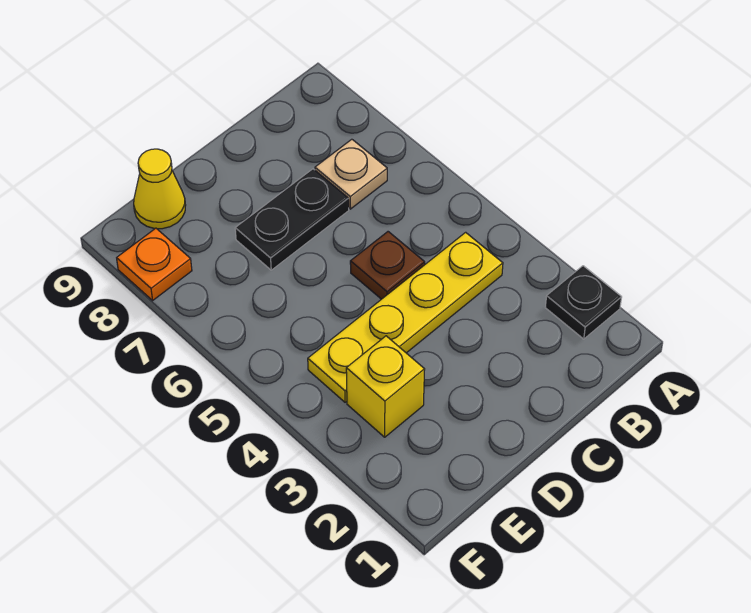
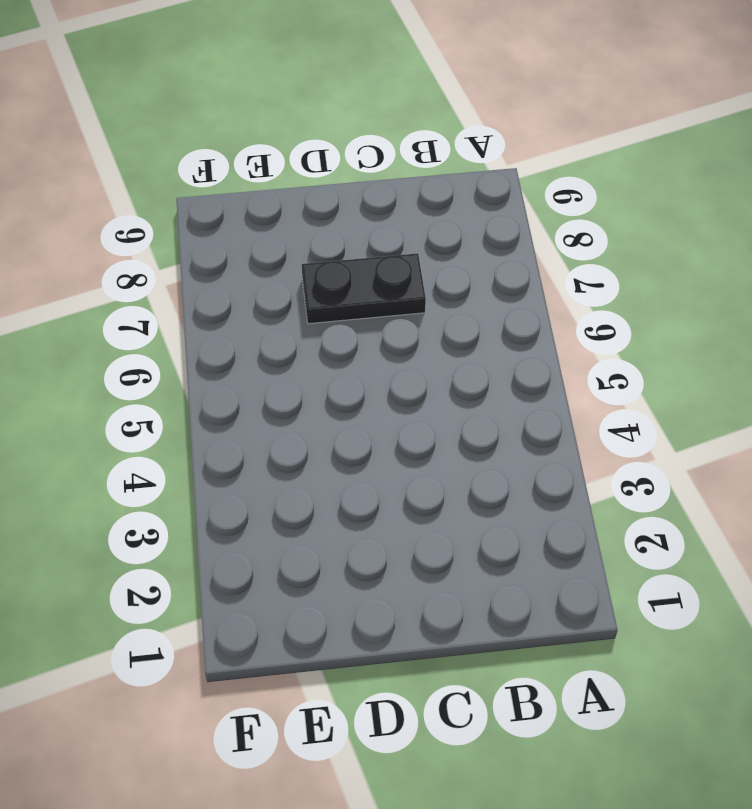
none -> black 1x1 plate [545,266,622,339]
none -> yellow 1x4 plate [308,232,503,402]

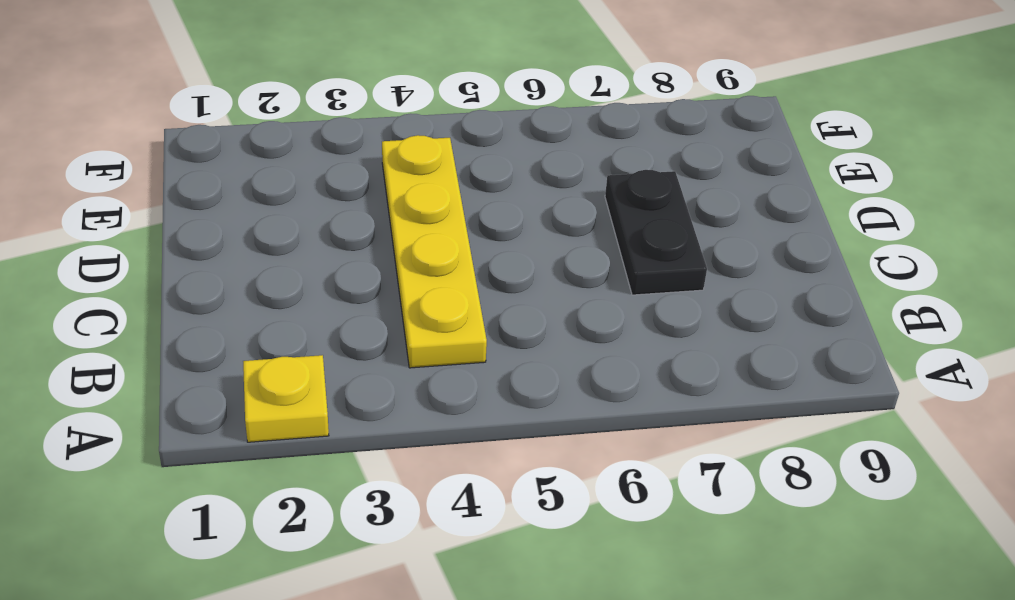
yellow 1x1 plate [243,355,329,442] -> black 1x1 plate [545,266,622,339]
none -> tan 1x1 plate [315,139,387,209]
none -> brown 1x1 plate [350,232,425,299]

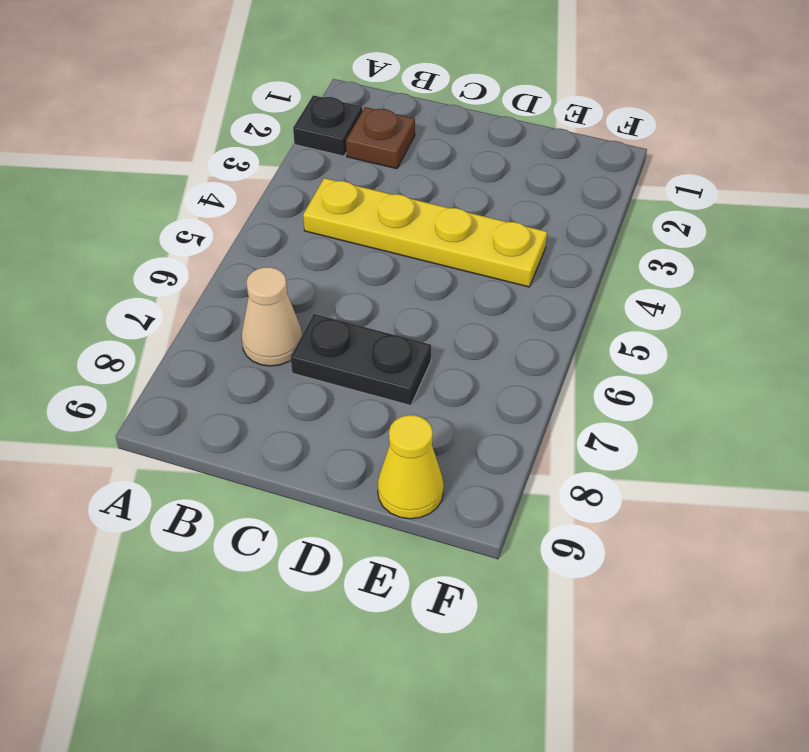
brown 1x1 plate [346,107,415,169] -> brown 1x1 plate moved to [350,232,425,299]
tan 1x1 cone [241,267,302,366] -> tan 1x1 plate [315,139,387,209]
none -> yellow 1x1 brick [346,336,425,437]
none -> orange 1x1 plate [117,228,192,300]

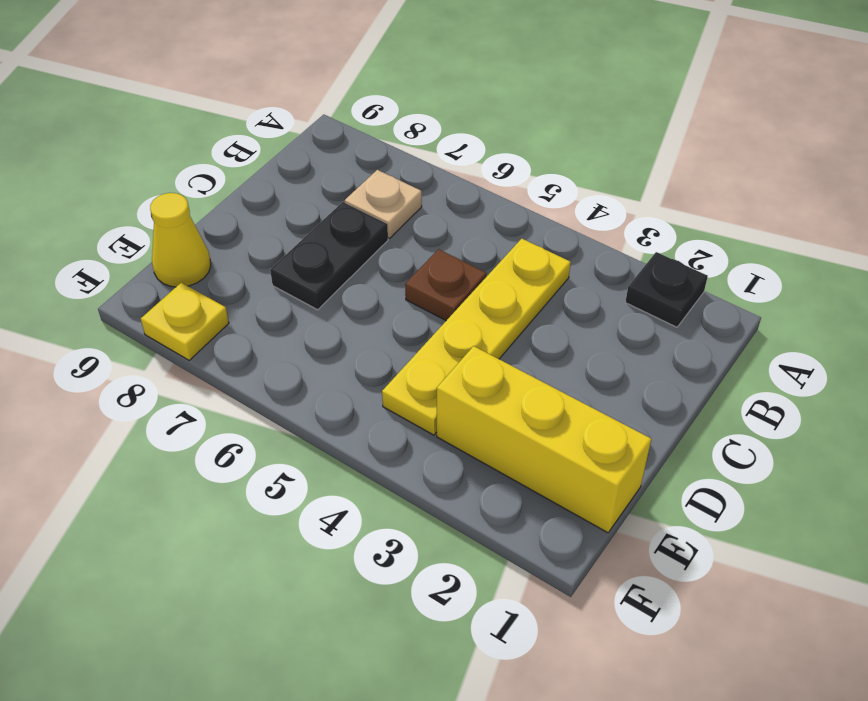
yellow 1x3 brick [437,346,651,533] -> yellow 1x1 brick [346,336,425,437]
yellow 1x1 plate [141,283,229,360] -> orange 1x1 plate [117,228,192,300]

